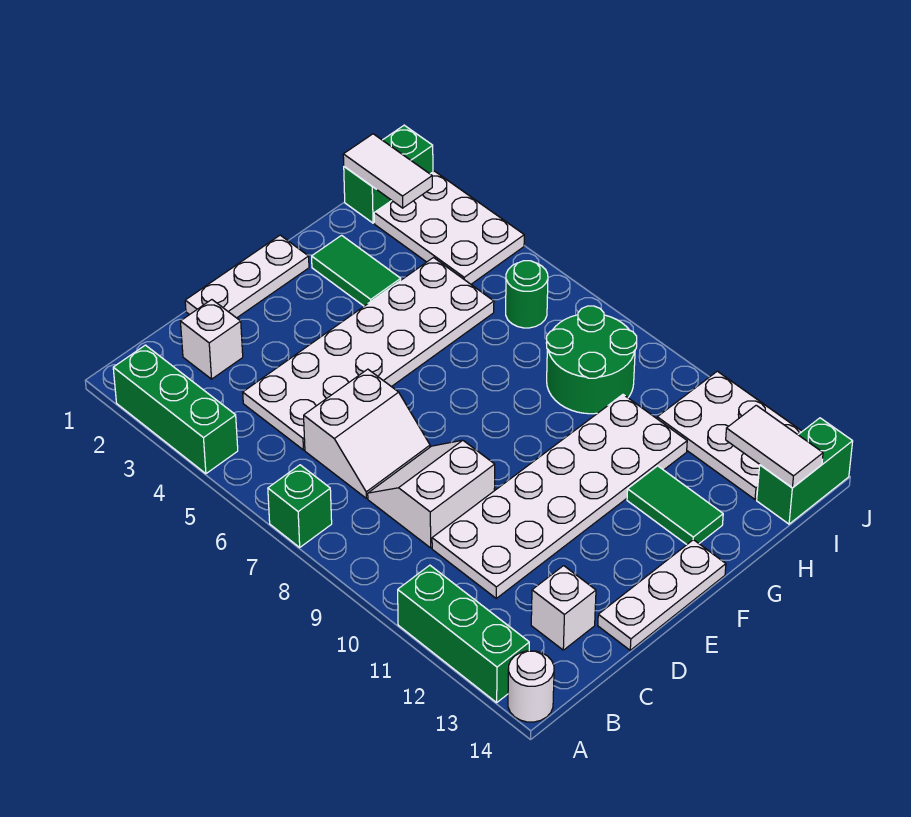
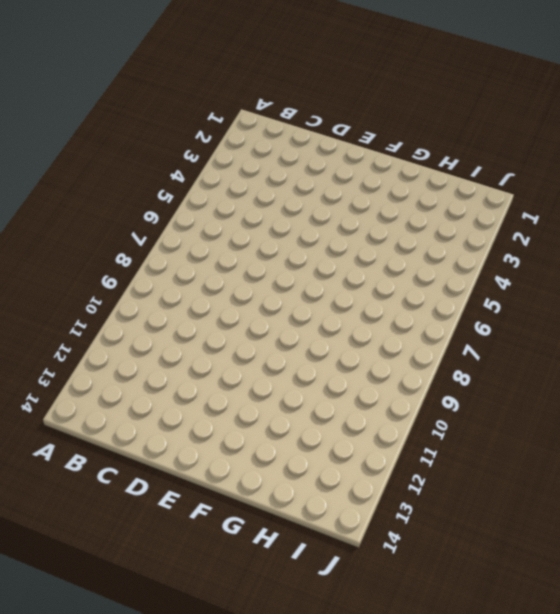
none -> green 1x3 brick [113,345,238,474]
none -> green 1x1 brick [268,465,332,547]
none -> green 1x3 brick [398,565,529,702]

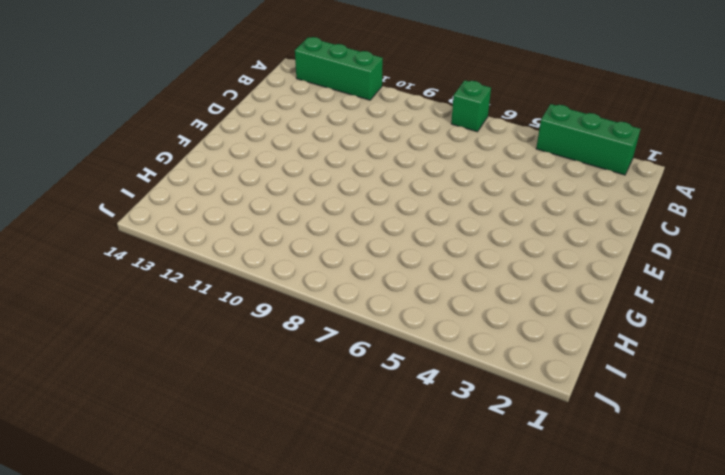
none -> white 1x1 round brick [508,651,554,722]
none -> white 1x1 brick [180,300,243,379]
none -> white 2x6 plate [243,258,494,450]

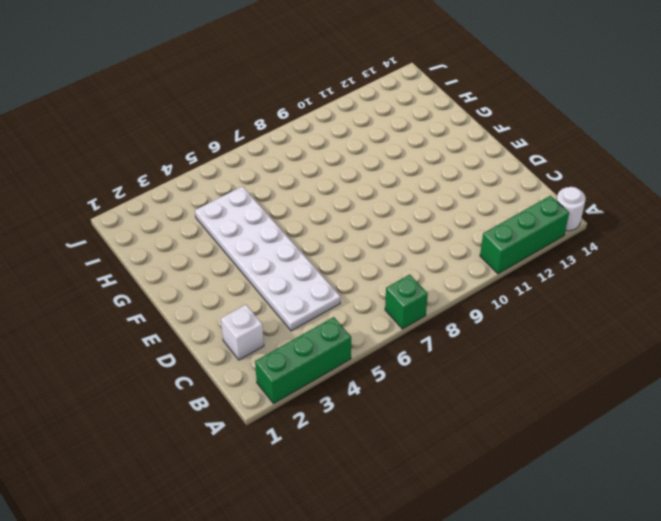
none -> white 2x2 slope [304,369,430,498]
none -> white 2x2 slope [368,440,495,548]
none -> white 2x6 plate [432,395,687,598]

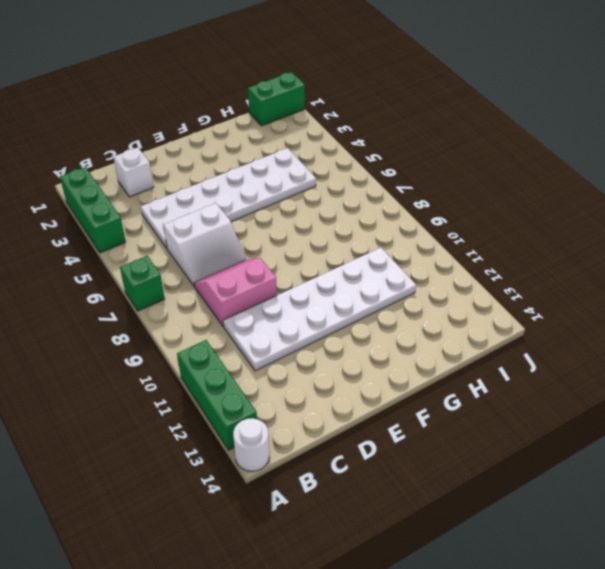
pink 2x2 slope [194,258,277,327] -> white 2x2 slope [368,440,495,548]
none -> white 1x1 brick [531,566,596,650]
none -> white 1x3 plate [185,235,309,318]
none -> white 1x3 plate [598,540,726,650]

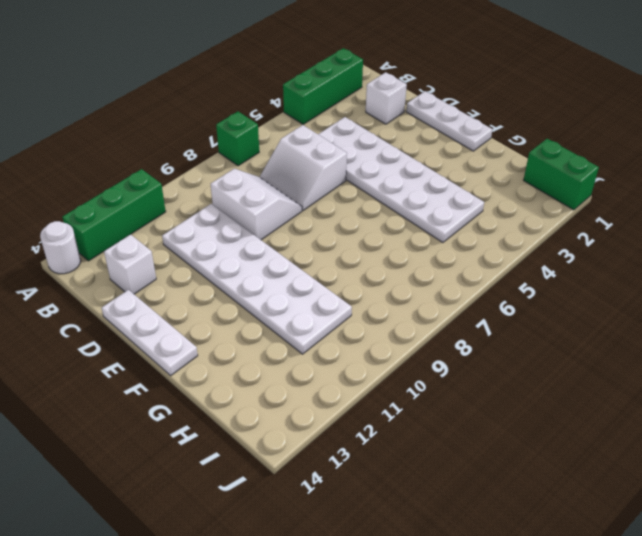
none -> green 1x2 tile [312,235,401,306]
none -> green 1x2 tile [627,466,723,544]
none -> green 2x2 round brick [546,306,637,414]

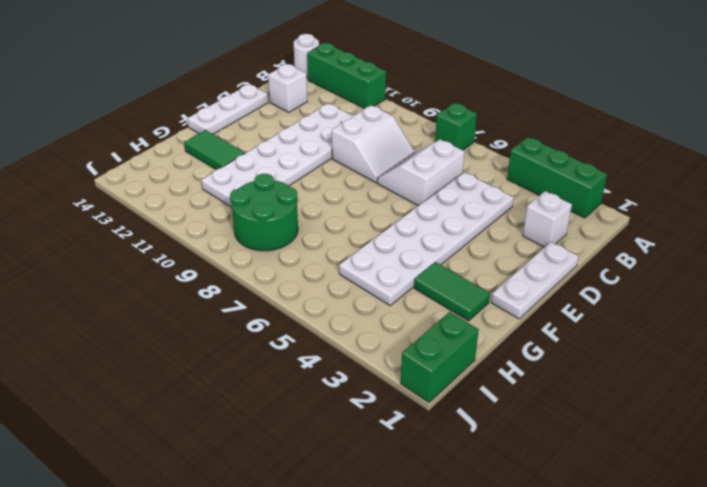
none -> white 2x3 plate [374,171,524,284]
none -> green 1x1 round brick [506,261,548,328]
none -> white 2x3 plate [657,371,802,499]

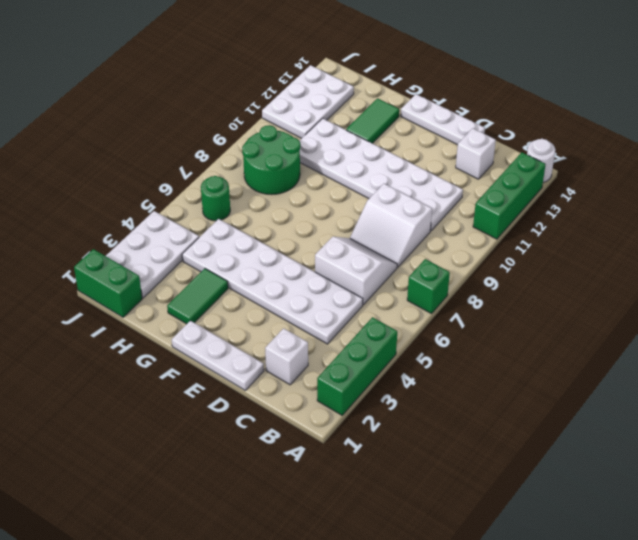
none -> green 1x2 brick [757,418,853,524]
none -> white 1x2 tile [343,134,432,208]
none -> white 1x2 tile [726,405,823,488]

